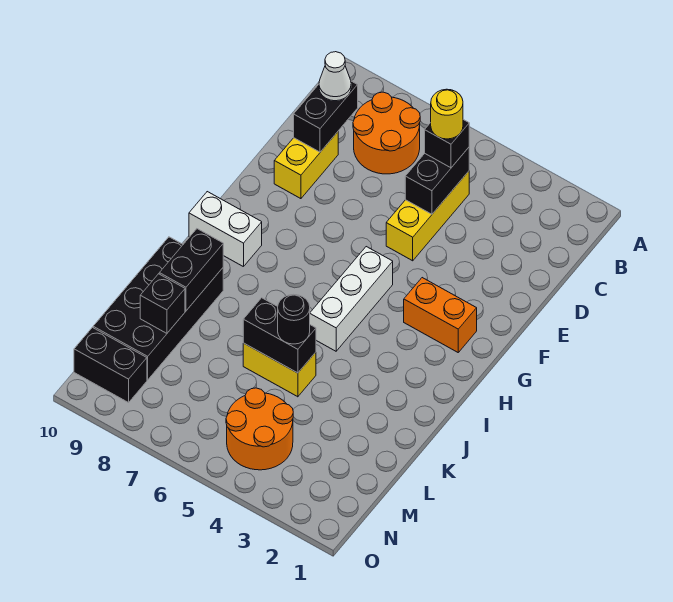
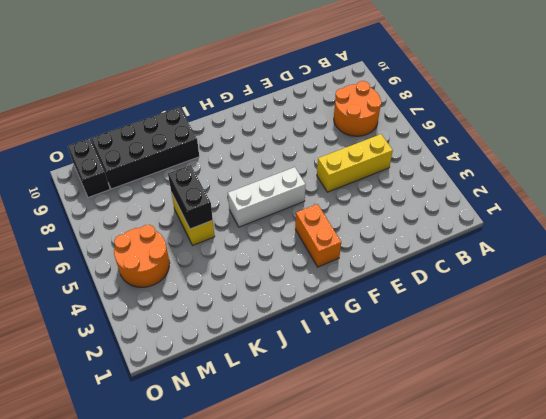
none -> yellow 1x2 brick [274,132,338,199]
none -> white 1x2 brick [189,192,262,267]
none -> black 1x2 brick [405,148,469,214]

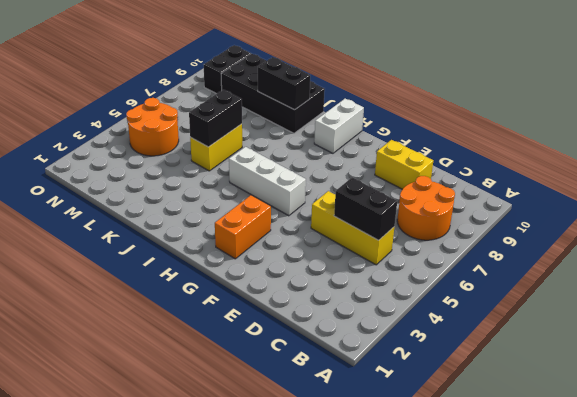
none -> black 1x2 brick [294,81,358,152]
none -> black 1x1 brick [140,274,185,333]
none -> black 1x1 brick [425,120,469,168]

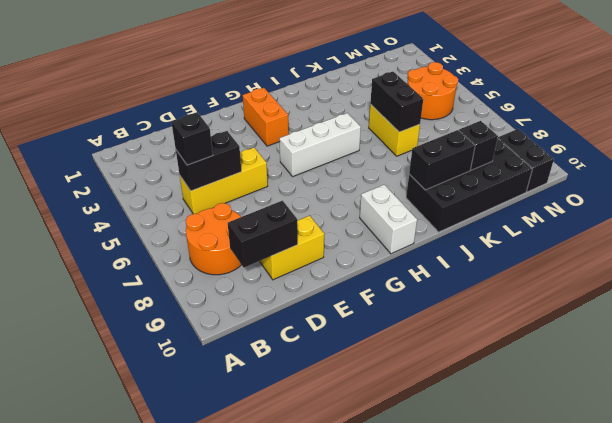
none -> white 1x1 cone [319,52,351,101]
none -> black 1x1 round brick [278,294,310,344]
none -> yellow 1x1 round brick [431,89,463,139]

